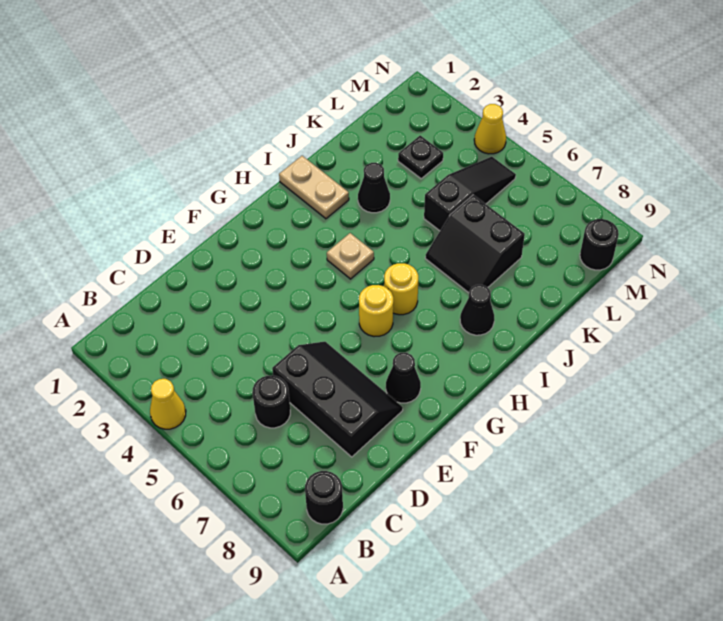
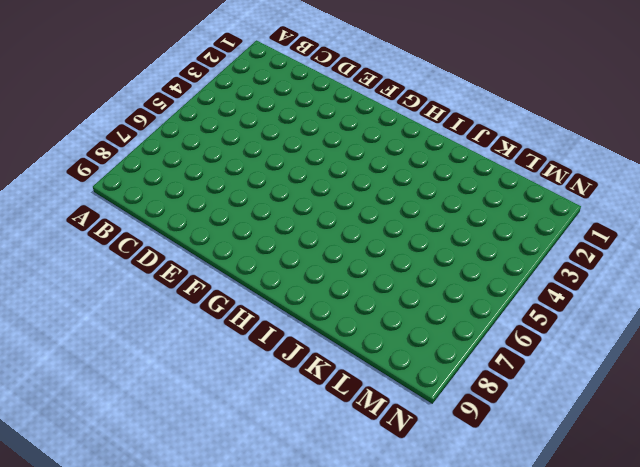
none -> yellow 1x1 cone [150,379,186,429]
none -> black 1x1 round brick [305,471,343,524]
none -> black 1x1 round brick [252,375,290,428]

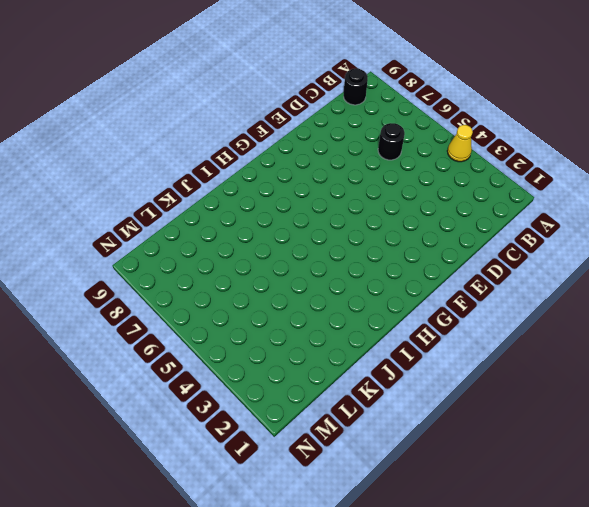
none -> black 2x3 slope [272,342,403,457]
none -> black 1x1 cone [386,353,421,403]
none -> yellow 1x1 round brick [359,285,393,337]

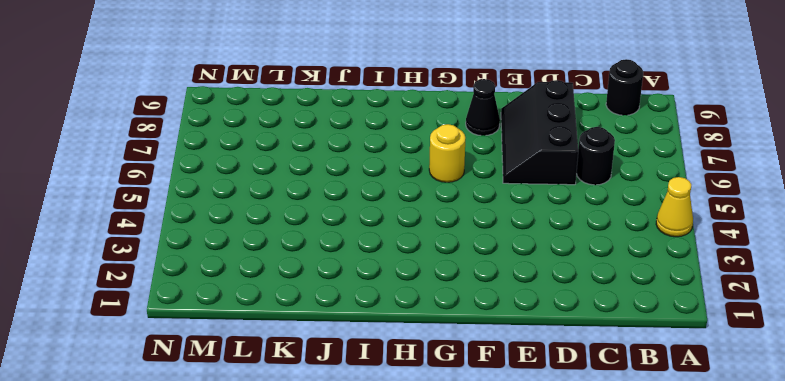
none -> tan 1x1 plate [327,233,374,279]
none -> yellow 1x1 round brick [384,263,418,315]
none -> tan 1x2 plate [279,156,349,219]

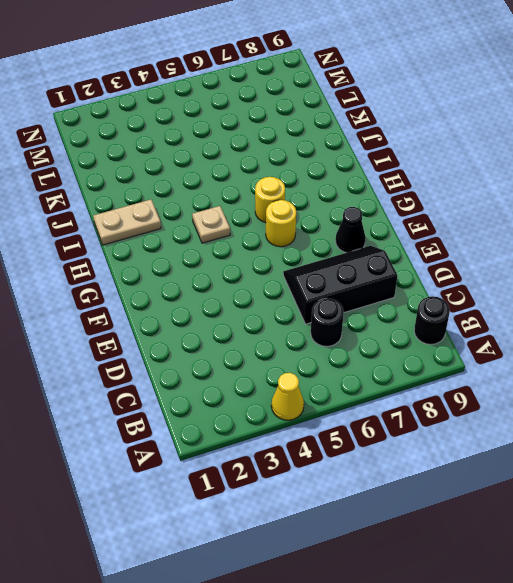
none -> black 1x1 cone [460,285,494,335]
none -> black 1x1 cone [358,163,390,213]
none -> black 2x2 slope [425,195,525,293]

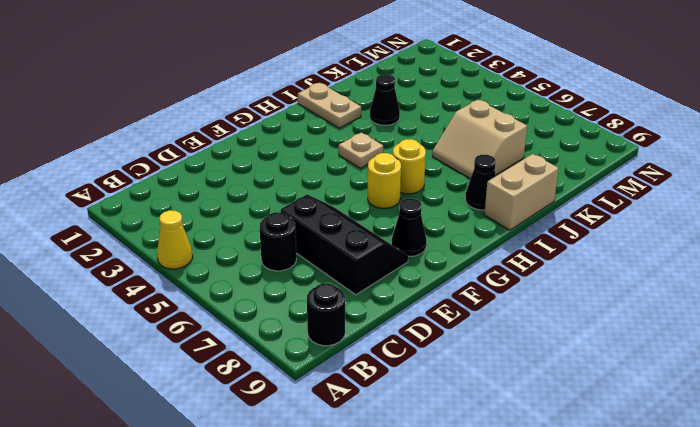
tan 1x2 brick [484,154,559,230] -> none
tan 2x2 slope [432,100,527,179] -> black 2x2 slope [425,195,525,293]
none -> black 1x3 slope [424,157,516,231]
none -> black 1x1 plate [398,135,443,179]
none -> black 1x1 round brick [580,219,619,270]

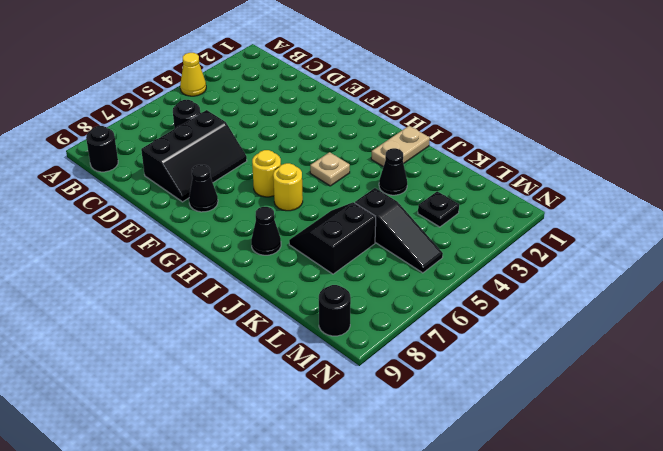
none -> yellow 1x1 cone [474,104,506,154]

